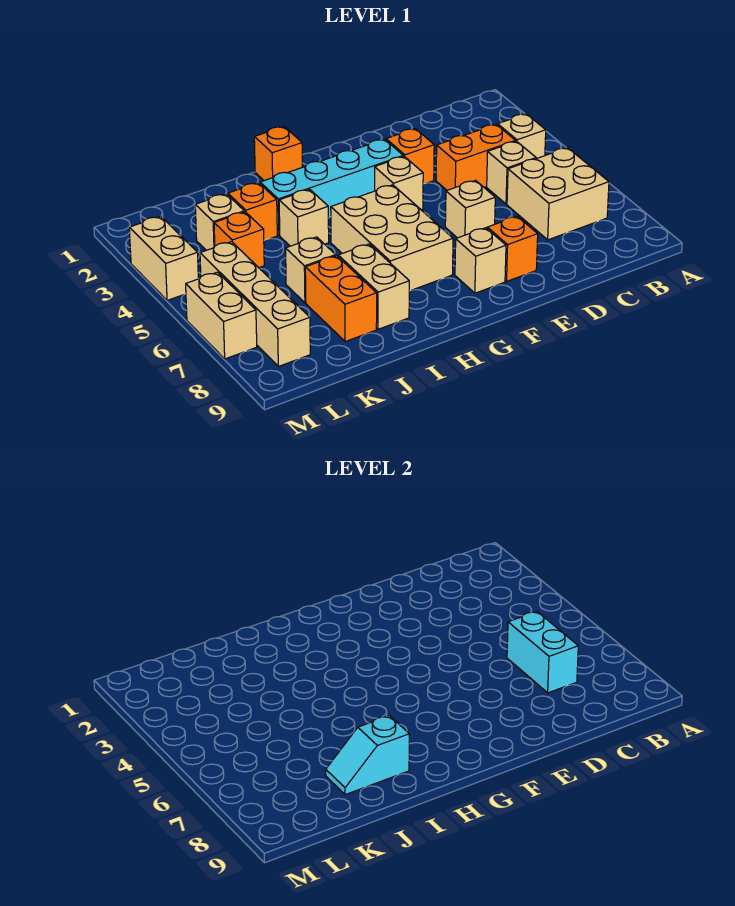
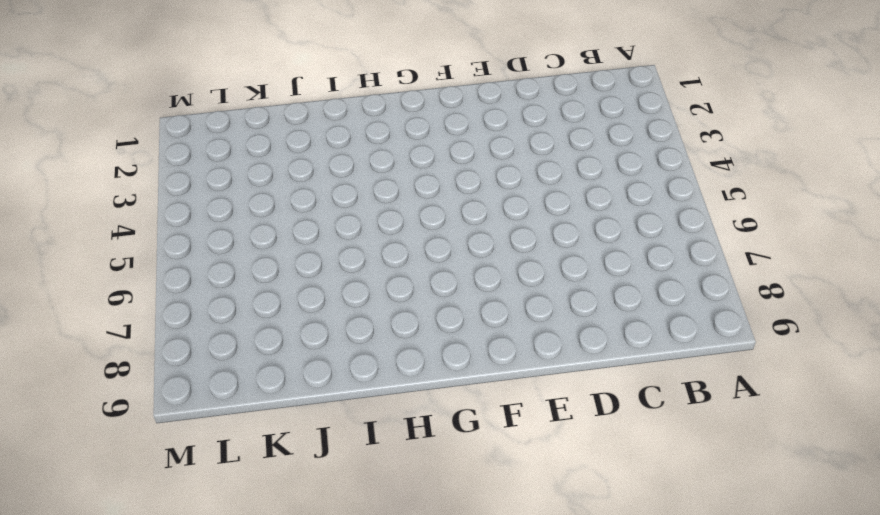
none -> tan 1x1 brick [498,114,546,159]
none -> tan 2x2 brick [507,148,609,240]
none -> orange 1x2 brick [436,124,516,190]

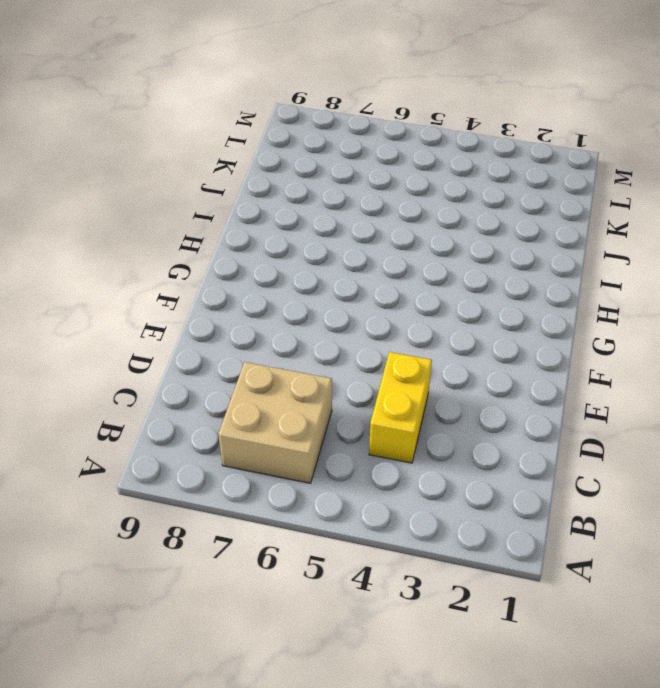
yellow 1x2 brick [369,352,432,463] -> orange 1x2 brick [436,124,516,190]
none -> tan 1x1 brick [498,114,546,159]
none -> tan 1x1 brick [487,141,536,204]
none -> orange 1x1 brick [386,129,434,184]

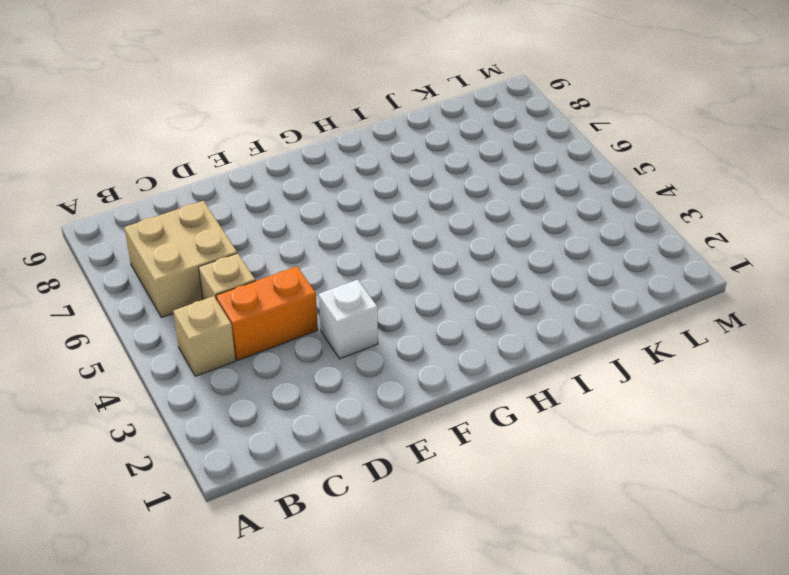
white 1x1 brick [319,280,378,359] -> orange 1x1 brick [386,129,434,184]
none -> tan 1x1 brick [445,180,495,238]
none -> orange 1x1 brick [487,216,538,281]
none -> cyan 1x4 brick [260,139,403,235]

